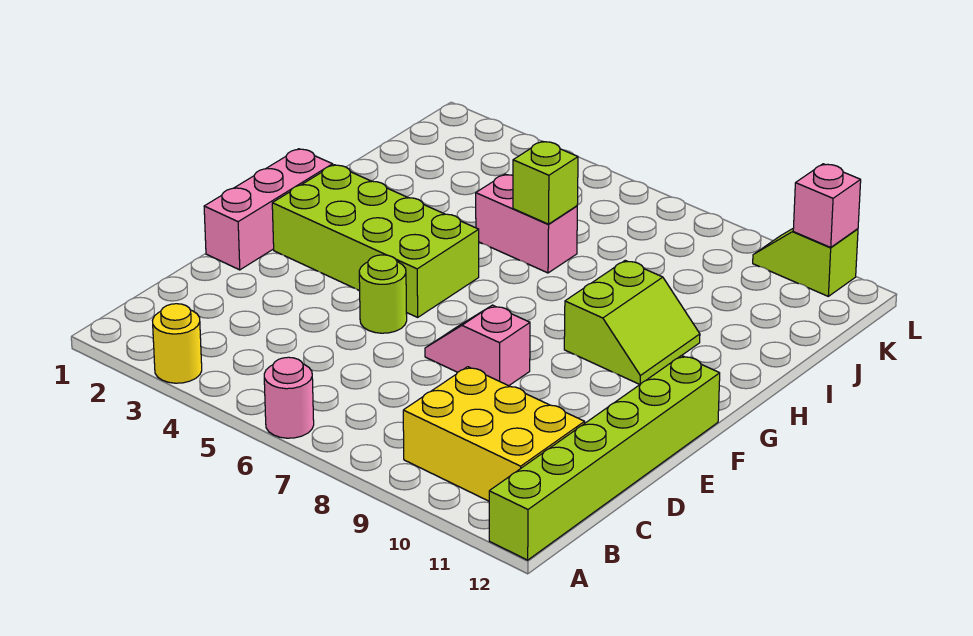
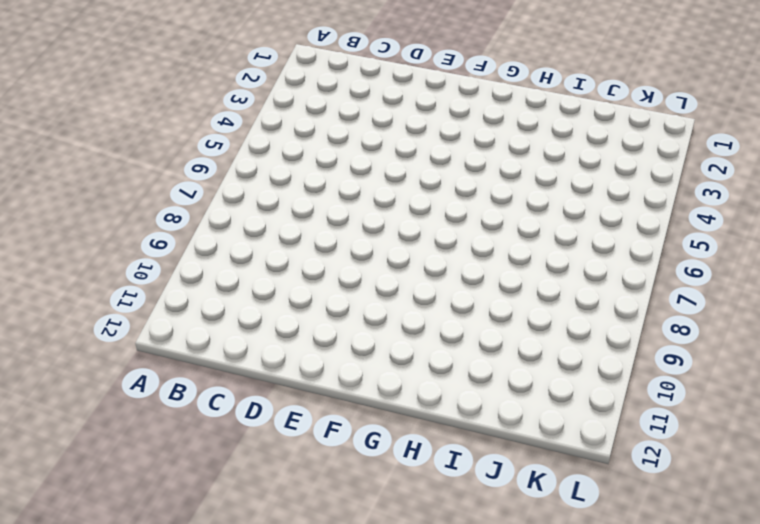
none -> yellow 1x1 round brick [152,304,202,383]
none -> pink 1x1 round brick [264,357,314,438]
none -> lime 1x6 brick [489,355,720,560]

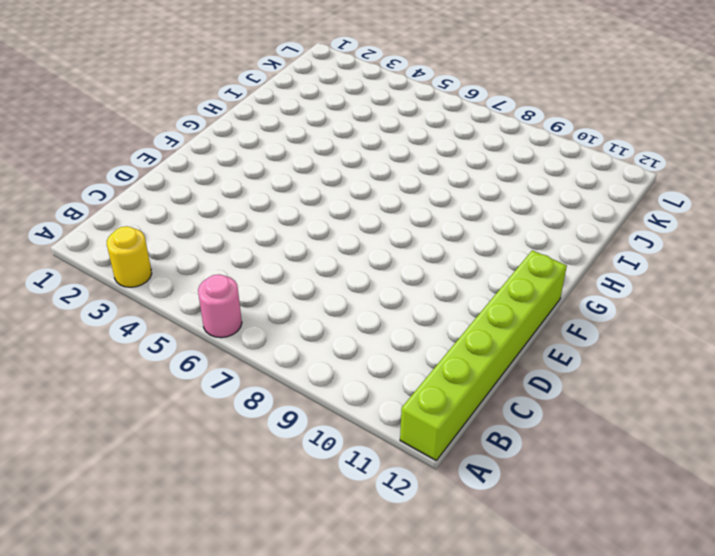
none -> yellow 2x3 brick [403,367,585,501]
none -> pink 1x3 brick [204,149,333,270]
none -> lime 1x1 round brick [359,255,407,333]

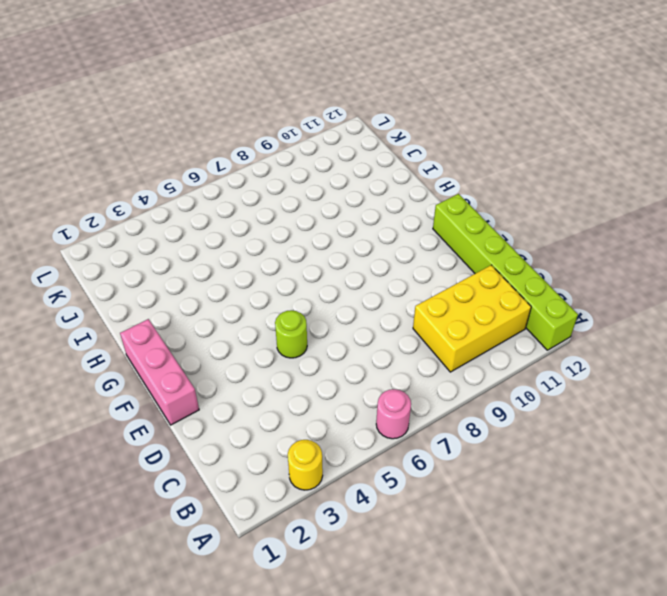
none -> pink 1x2 slope [425,305,530,386]
none -> lime 2x4 brick [272,165,479,317]
none -> lime 2x2 slope [564,261,700,384]

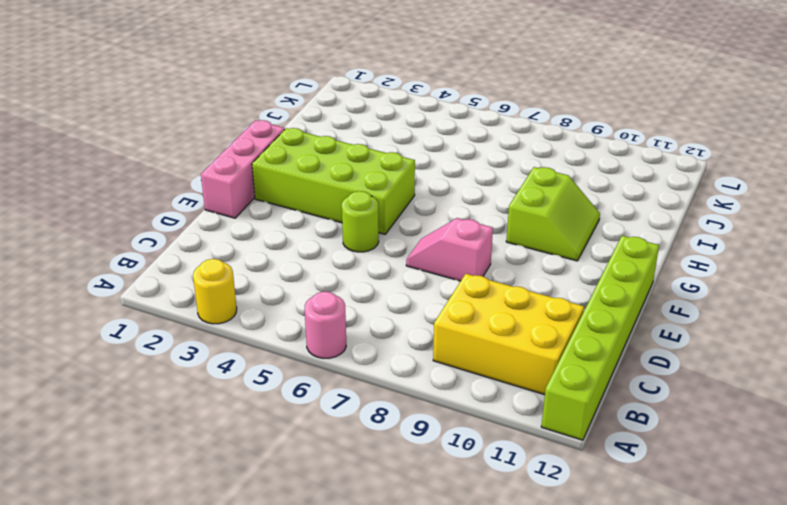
none -> pink 1x2 brick [476,174,577,273]
none -> lime 1x2 slope [753,229,858,296]
none -> lime 1x1 brick [513,141,578,224]

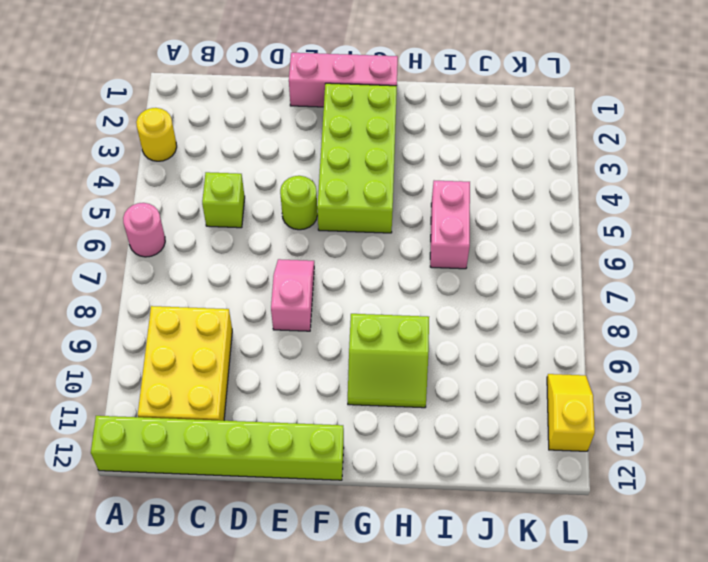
lime 1x1 brick [202,172,245,228] -> lime 1x1 brick moved to [513,141,578,224]
yellow 1x2 slope [547,374,595,451] -> lime 1x2 slope [753,229,858,296]
none -> pink 1x1 brick [793,164,861,247]

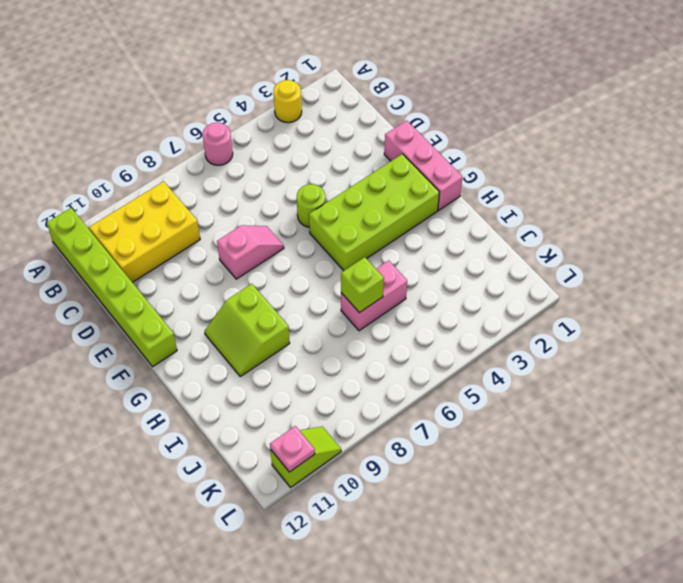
pink 1x1 plate [270,426,315,472] -> pink 1x1 brick [793,164,861,247]

